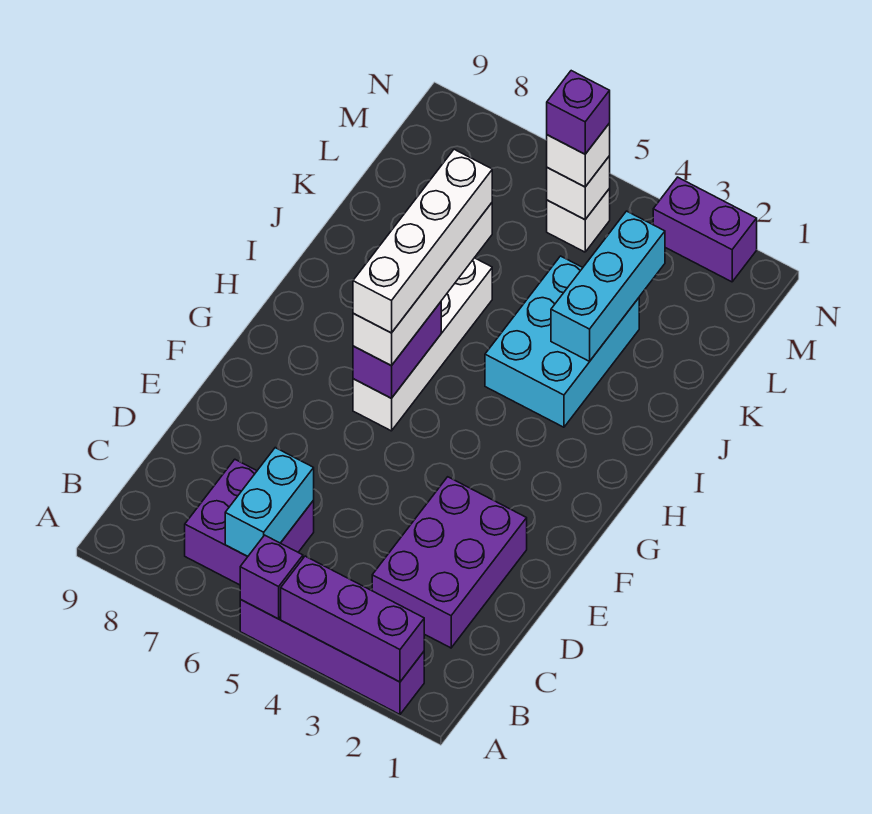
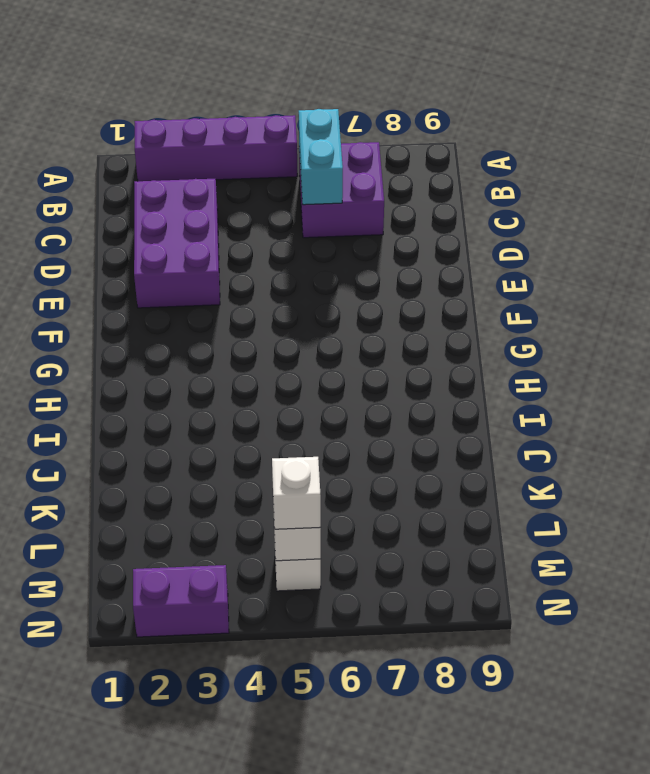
none -> white 1x4 brick [353,258,492,431]
none -> cyan 2x3 brick [485,256,639,427]
none -> purple 1x3 brick [281,556,424,682]

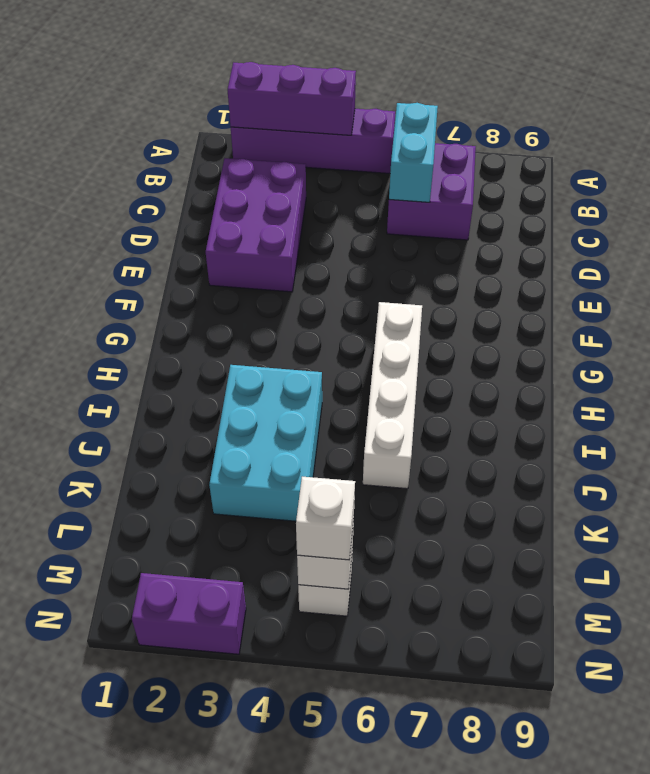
none -> purple 1x1 brick [240,535,303,619]
none -> purple 1x2 brick [353,302,441,398]
none -> cyan 1x3 brick [551,211,665,361]

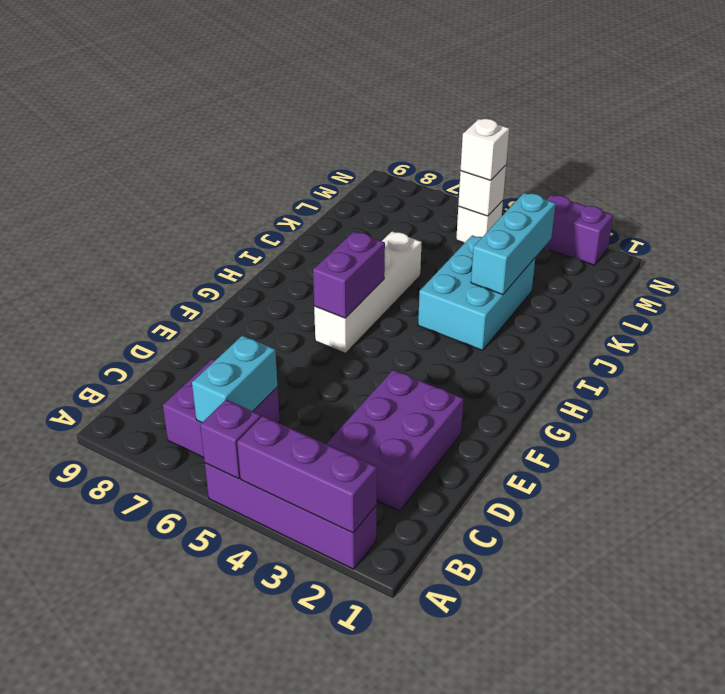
none -> white 1x4 brick [353,203,492,366]
none -> white 1x4 brick [353,149,492,333]
none -> purple 1x1 brick [547,71,610,154]

